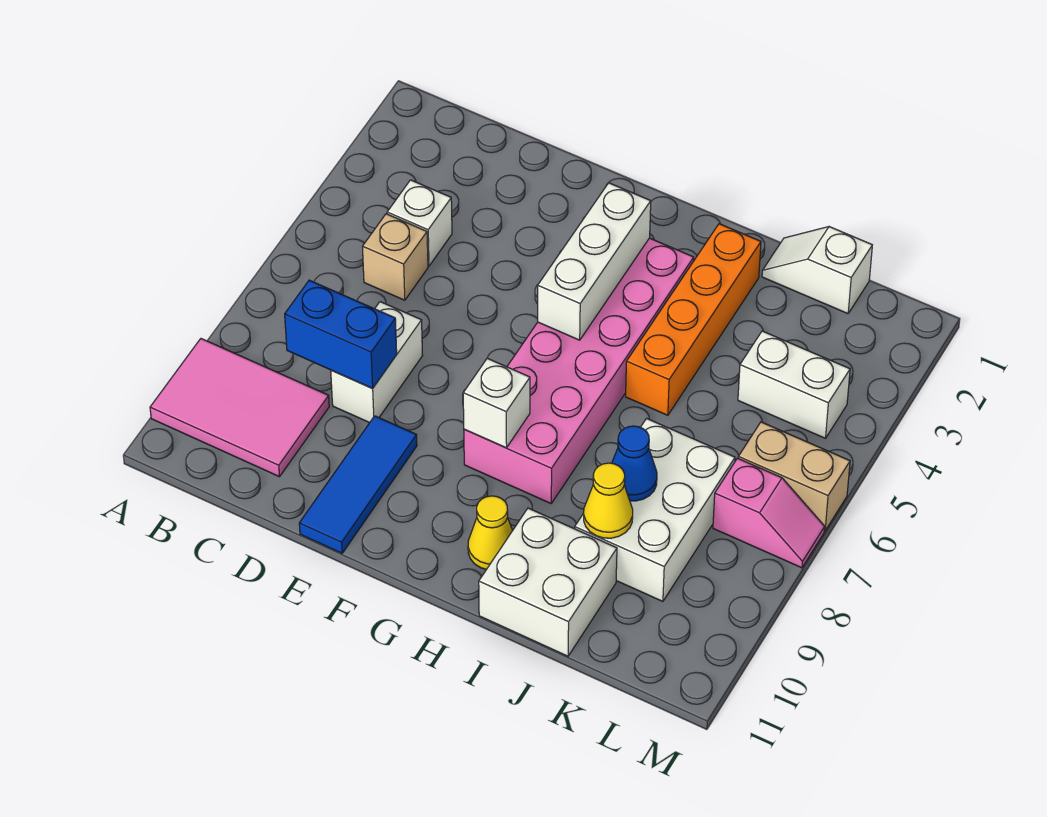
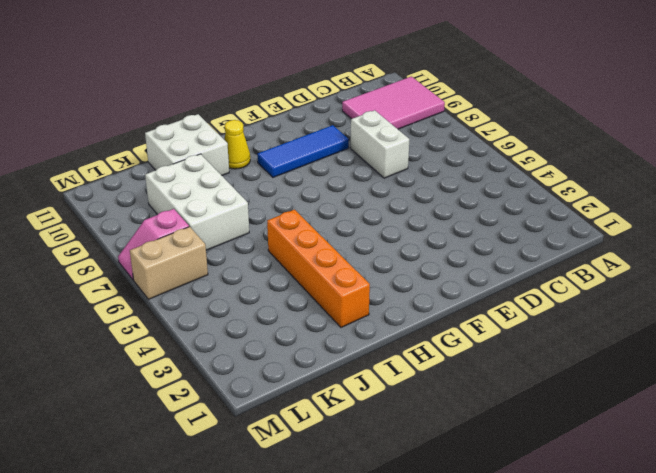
blue 1x3 tile [257,125,349,177] -> blue 1x3 tile turned to [299,416,417,553]
none -> white 1x1 brick [387,180,452,266]
none -> tan 1x1 brick [362,214,428,300]
none -> pink 2x6 brick [464,238,694,503]

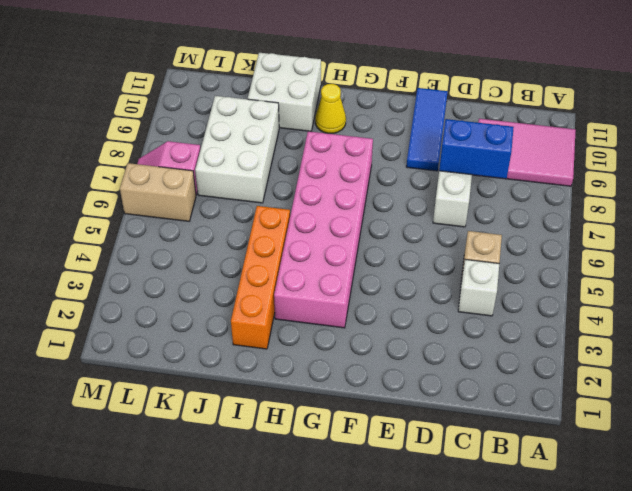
none -> white 1x2 slope [762,227,872,314]
none -> white 1x2 brick [738,331,850,438]
none -> white 1x3 brick [538,183,651,340]

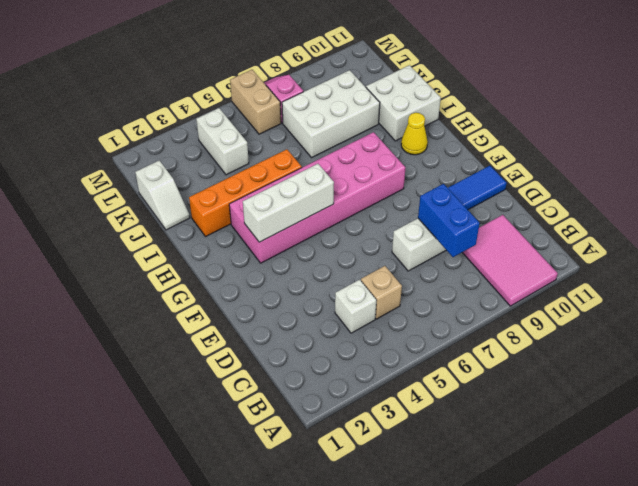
none -> white 1x1 brick [463,358,530,448]
none -> blue 1x1 cone [612,426,657,501]
none -> yellow 1x1 cone [584,463,633,538]

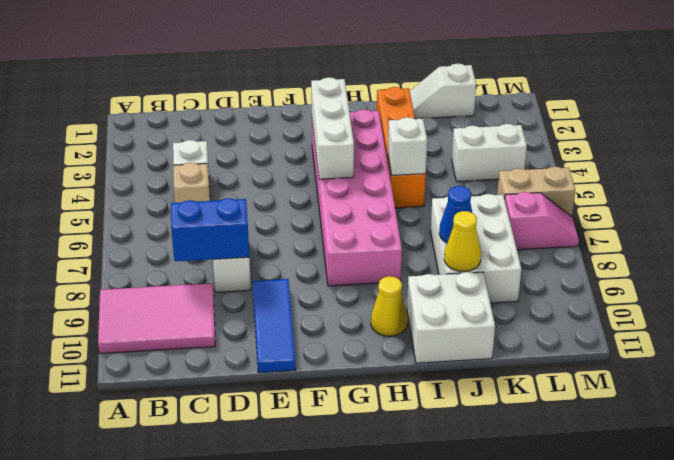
white 1x1 brick [388,117,427,175] -> white 1x1 brick moved to [463,358,530,448]

